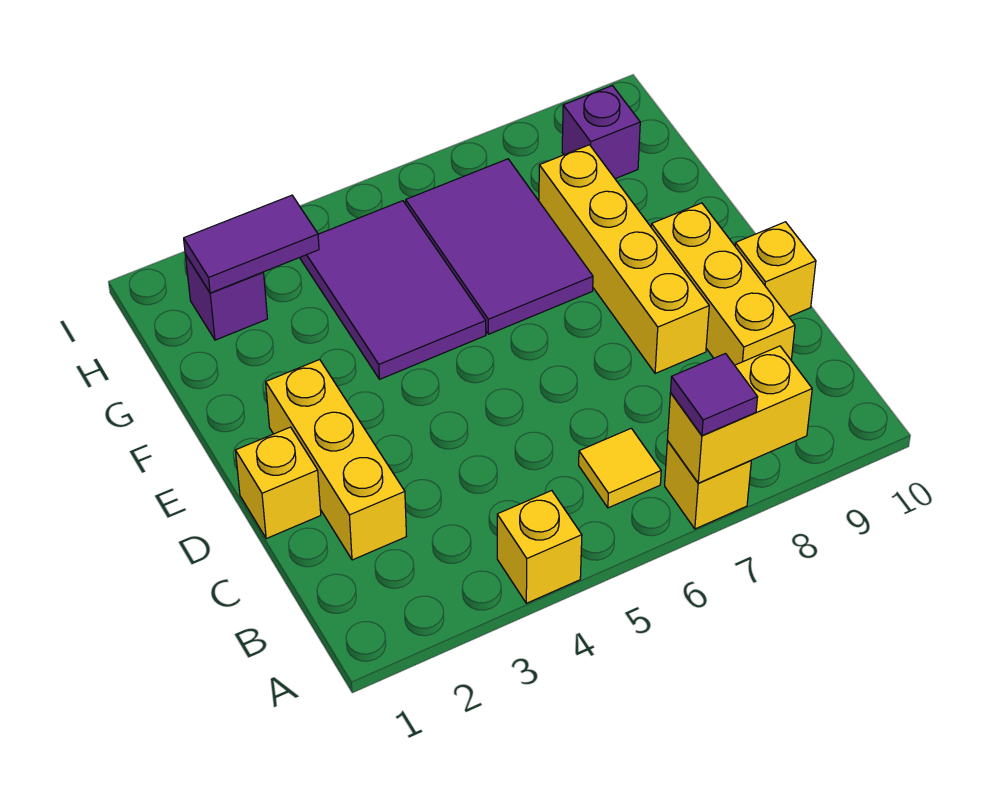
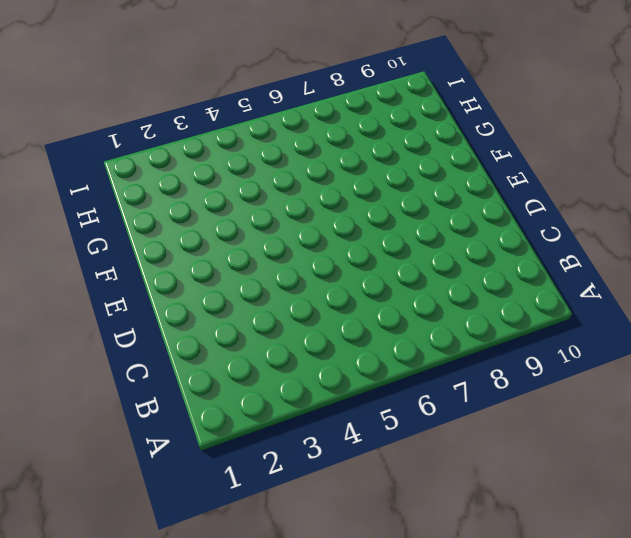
none -> yellow 1x1 brick [497,491,582,603]
none -> yellow 1x1 brick [665,441,751,529]
none -> yellow 1x1 tile [579,428,661,508]

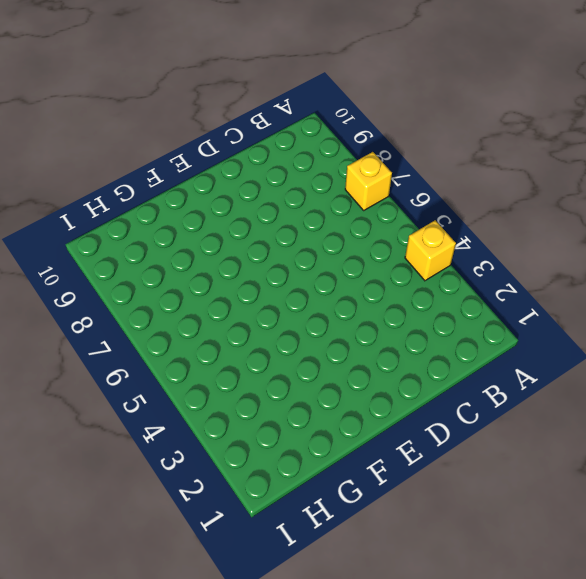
none -> yellow 1x1 tile [579,428,661,508]
none -> yellow 1x3 brick [266,360,407,560]
none -> yellow 1x3 brick [651,203,795,365]

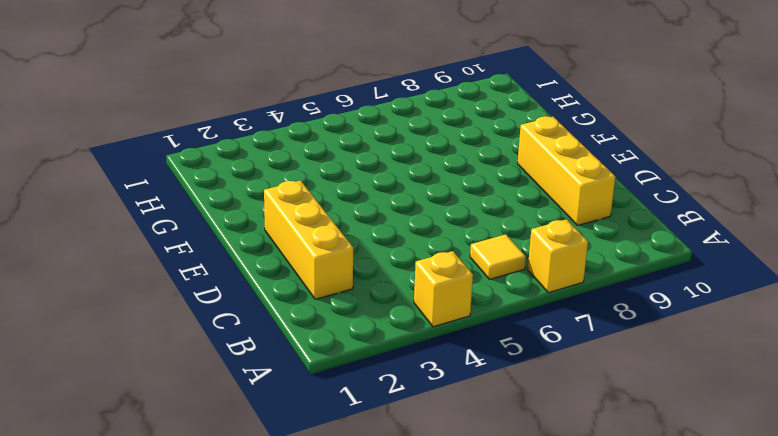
none -> yellow 1x1 brick [236,427,321,539]
none -> yellow 1x4 brick [539,145,709,374]
none -> yellow 1x1 brick [735,222,816,317]

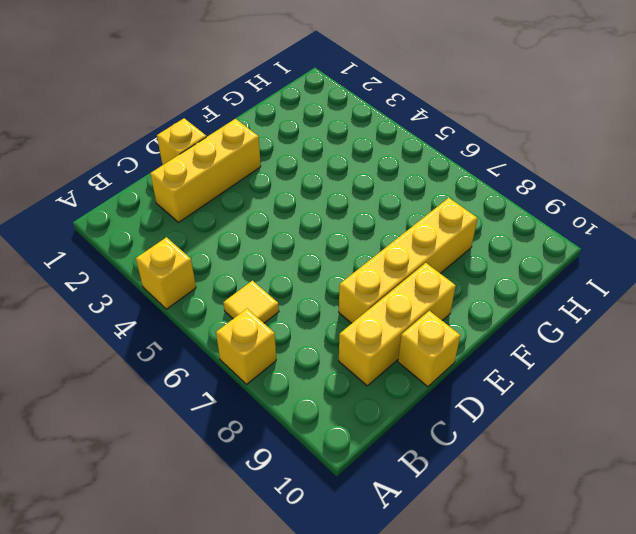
none -> purple 2x3 tile [300,201,486,379]
none -> purple 2x3 tile [406,159,593,334]
none -> purple 1x1 brick [185,254,267,340]

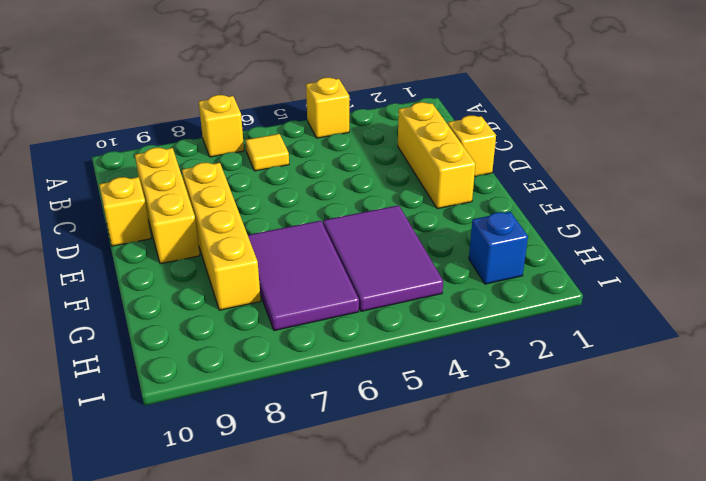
blue 1x1 brick [469,212,528,284] -> purple 1x1 brick [185,254,267,340]
none -> purple 1x1 brick [562,86,640,179]
none -> yellow 1x2 brick [667,346,812,483]
none -> purple 1x2 tile [184,195,319,293]

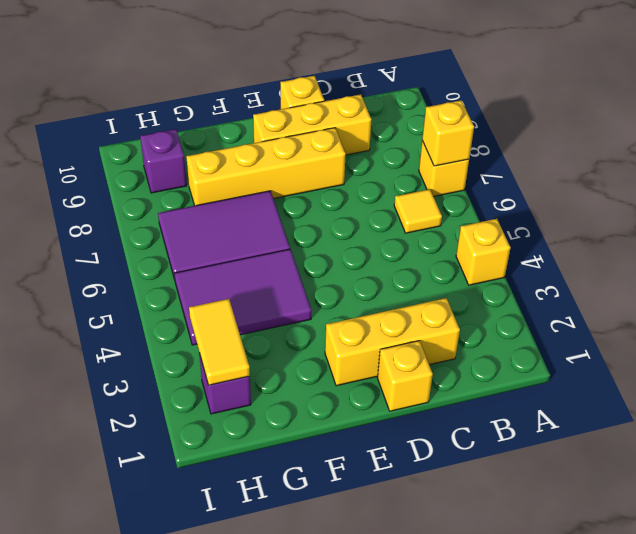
yellow 1x1 brick [422,100,474,166] -> yellow 1x2 brick [667,346,812,483]
yellow 1x2 tile [189,299,250,385] -> purple 1x2 tile [184,195,319,293]
none -> purple 1x1 tile [671,354,758,436]

